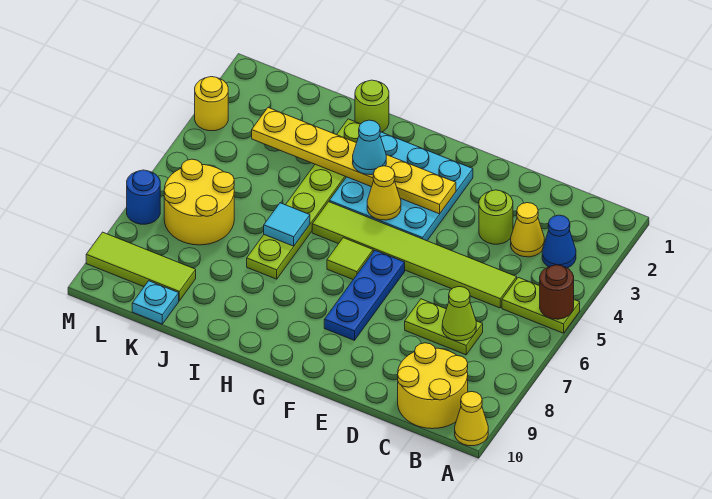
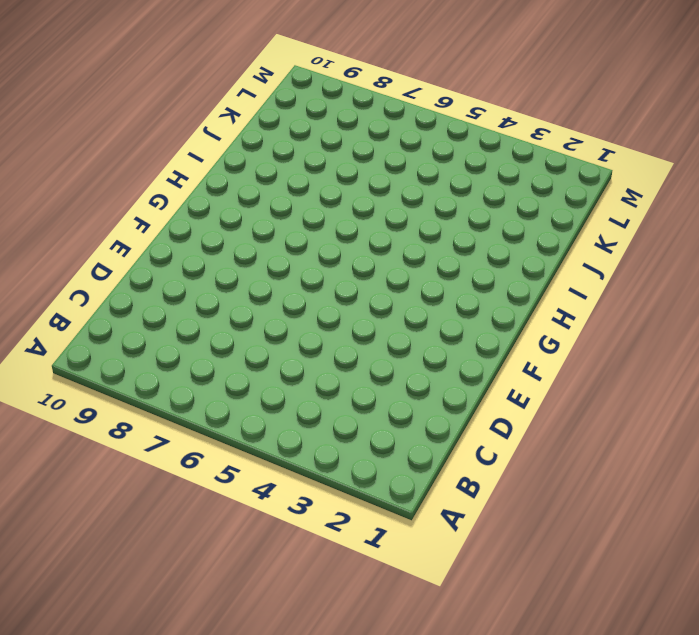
none -> lime 1x2 plate [502,277,580,333]
none -> yellow 1x1 cone [455,392,488,446]
none -> blue 1x1 cone [542,215,576,268]

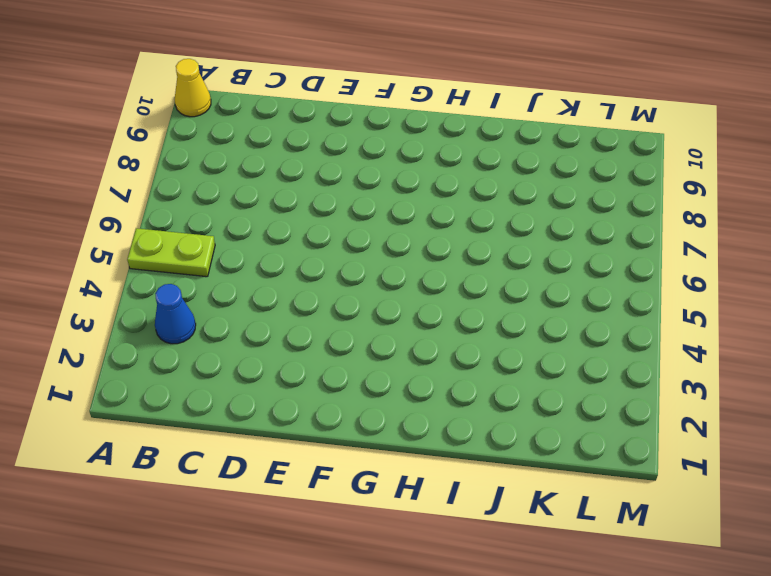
none -> yellow 2x2 round brick [398,343,468,429]
none -> yellow 1x1 cone [511,203,544,257]
none -> lime 1x6 tile [312,202,517,308]

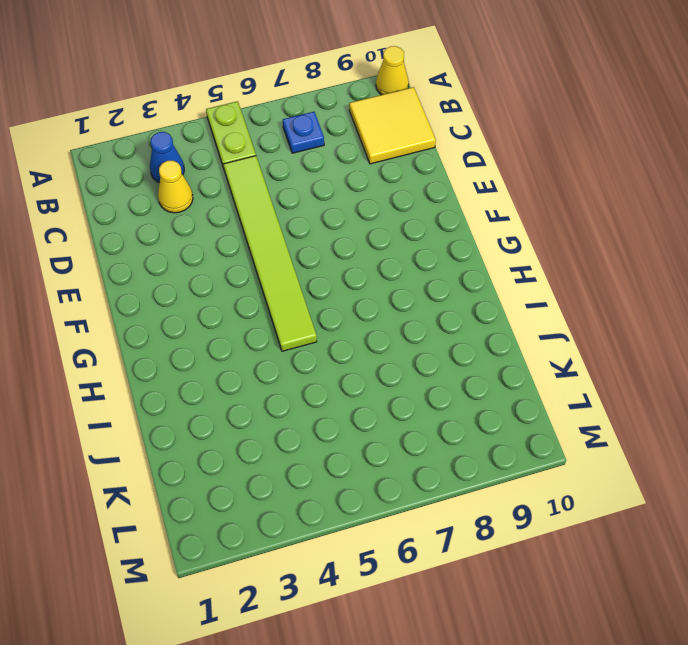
blue 1x1 plate [283,112,324,153] -> none
yellow 2x2 tile [349,87,436,164] -> yellow 2x2 round brick [398,343,468,429]
none -> lime 1x2 plate [405,299,483,355]
none -> lime 1x1 round brick [479,190,513,244]
none -> cyan 3x3 plate [329,132,473,241]

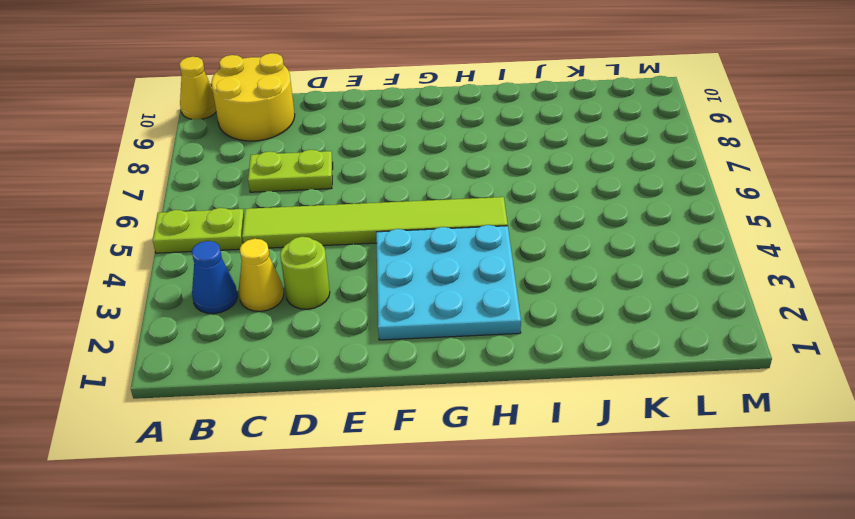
none -> blue 1x3 plate [324,251,405,340]
none -> lime 1x1 tile [327,238,373,279]
none -> lime 1x1 round brick [355,80,389,132]

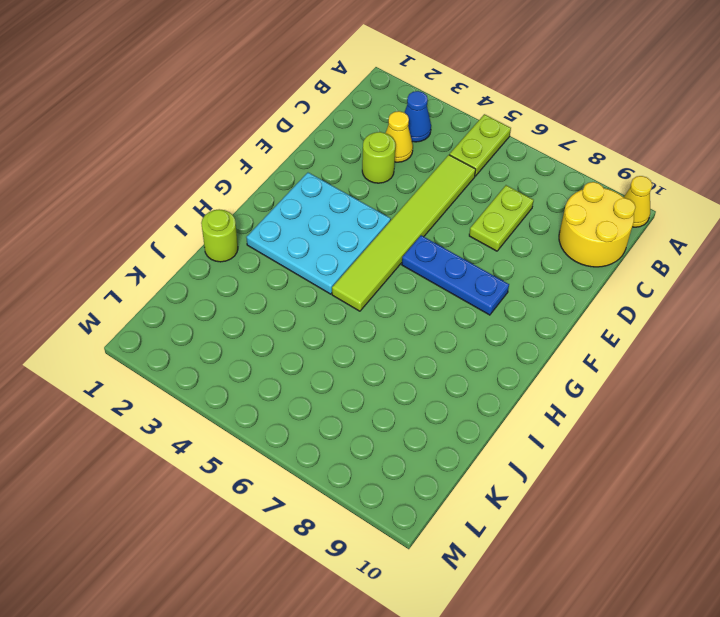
none -> lime 1x1 tile [327,238,373,279]
none -> lime 1x6 plate [247,119,360,279]
none -> yellow 2x2 round brick [164,159,234,245]

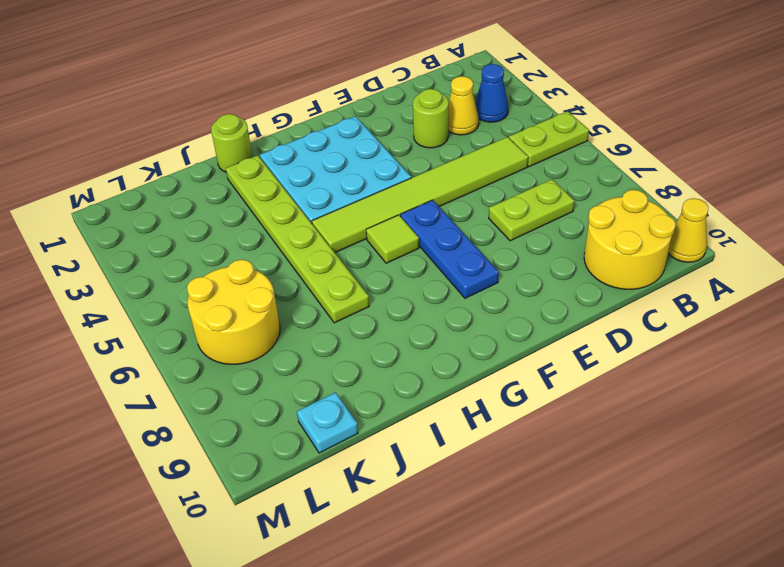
none -> lime 1x3 tile [86,232,196,301]
none -> yellow 1x1 round brick [195,77,228,131]
none -> blue 1x1 round brick [127,170,160,224]

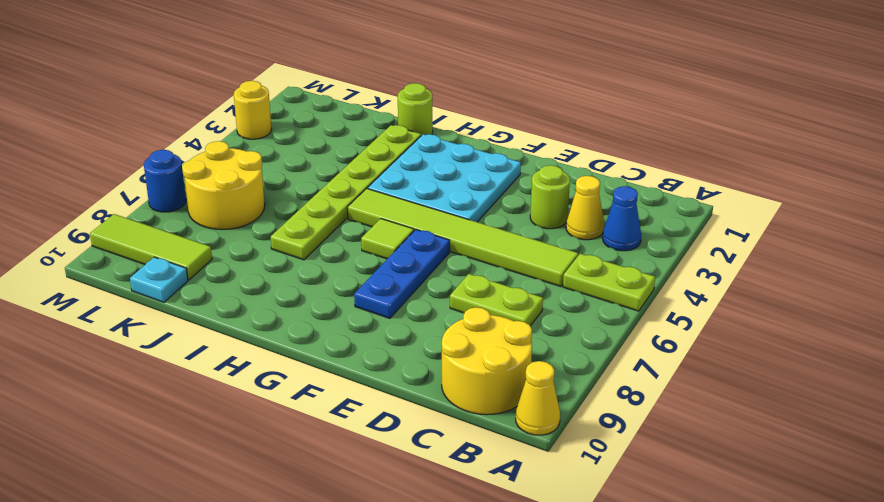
none -> brown 1x1 round brick [540,265,574,319]
none -> lime 1x1 cone [442,287,476,341]
none -> yellow 1x6 plate [252,107,456,214]

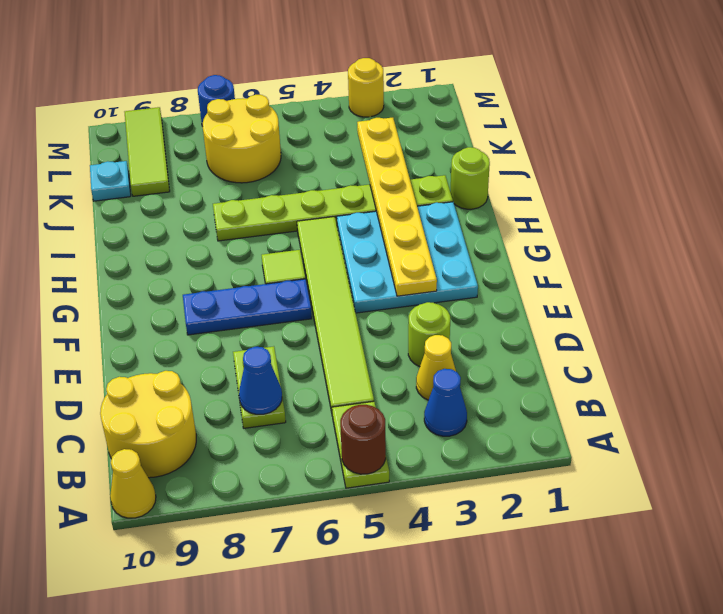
blue 1x1 cone [239,347,282,414] -> lime 1x1 cone [442,287,476,341]
none -> yellow 1x1 cone [367,166,401,220]
none -> cyan 1x1 tile [264,203,310,246]
none -> cyan 1x1 cone [353,120,386,175]

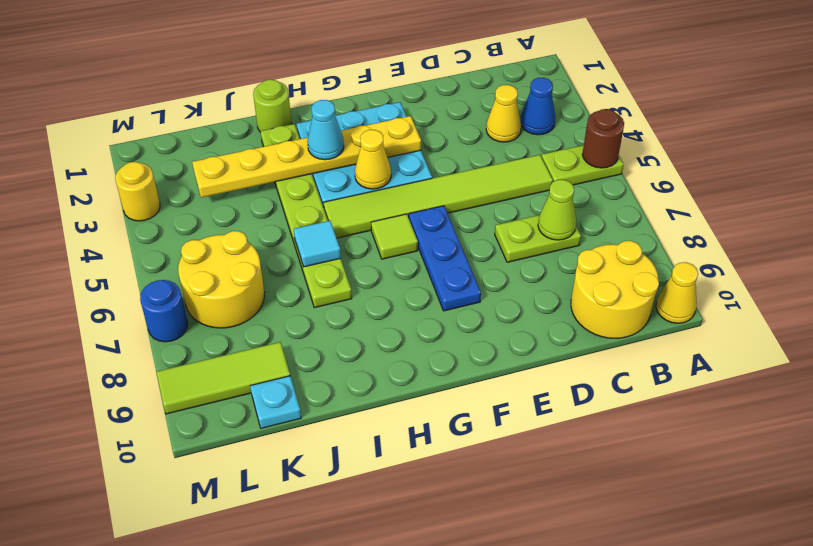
none -> lime 1x1 round brick [479,190,513,244]

